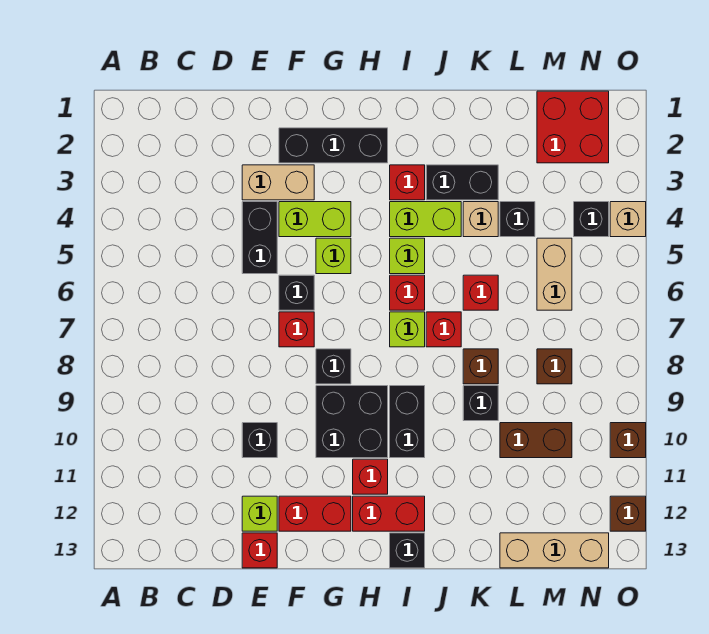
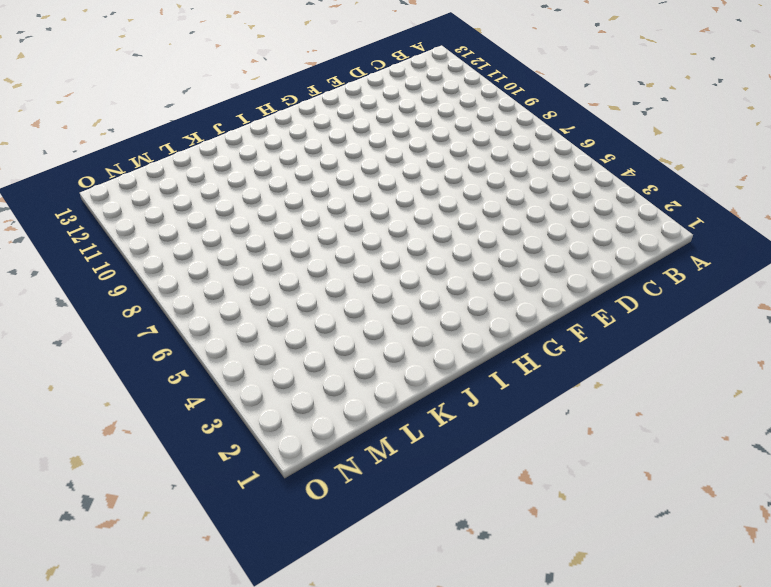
none -> tan 1x2 brick [242,165,314,200]
none -> black 1x2 brick [242,202,277,274]
none -> black 1x1 brick [242,423,277,458]
none -> lime 1x1 brick [242,496,277,531]

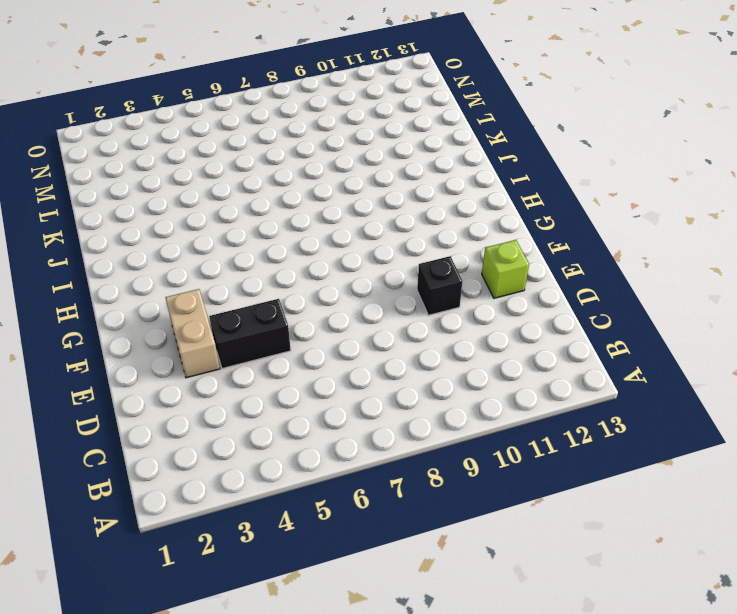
none -> red 1x1 brick [242,533,277,568]
none -> black 1x3 brick [279,128,388,163]
none -> lime 1x2 brick [279,202,351,237]
none -> black 1x1 brick [279,275,314,310]

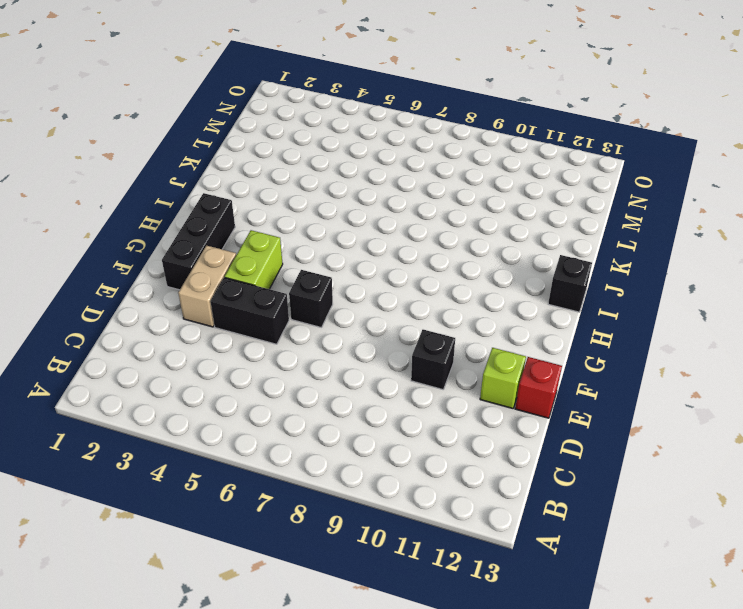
none -> red 1x1 brick [279,312,314,347]
none -> red 1x2 brick [279,496,351,531]
none -> lime 1x1 brick [316,238,351,274]
none -> black 1x1 brick [316,349,351,384]

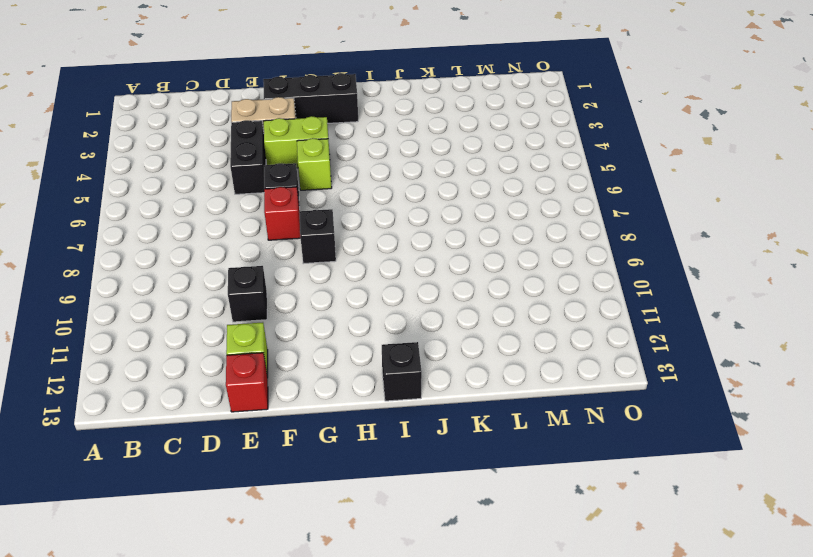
none -> red 1x2 brick [279,496,351,531]
none -> black 2x2 brick [316,386,388,458]
none -> red 1x1 brick [353,459,388,494]
none -> red 1x2 brick [353,496,425,531]

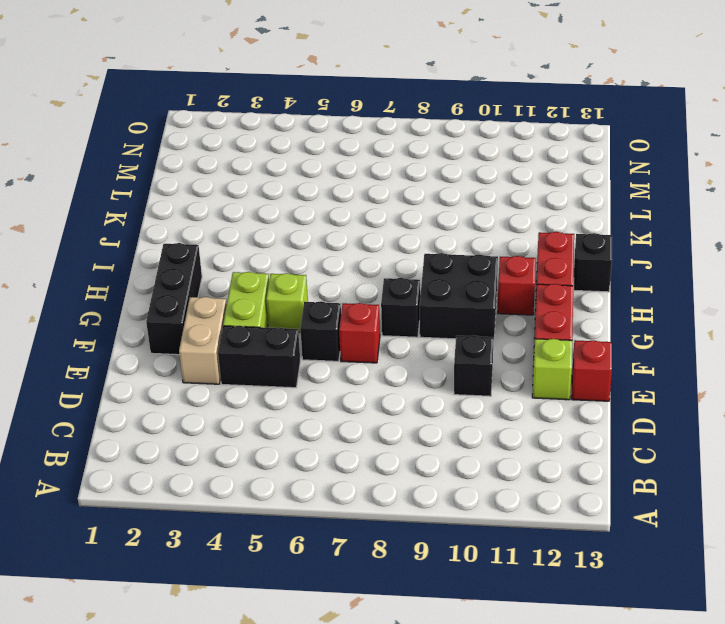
none -> red 1x1 brick [390,165,425,200]
none -> lime 1x2 brick [390,202,461,237]
none -> lime 1x1 brick [390,238,425,274]
none -> red 1x1 brick [390,275,425,310]

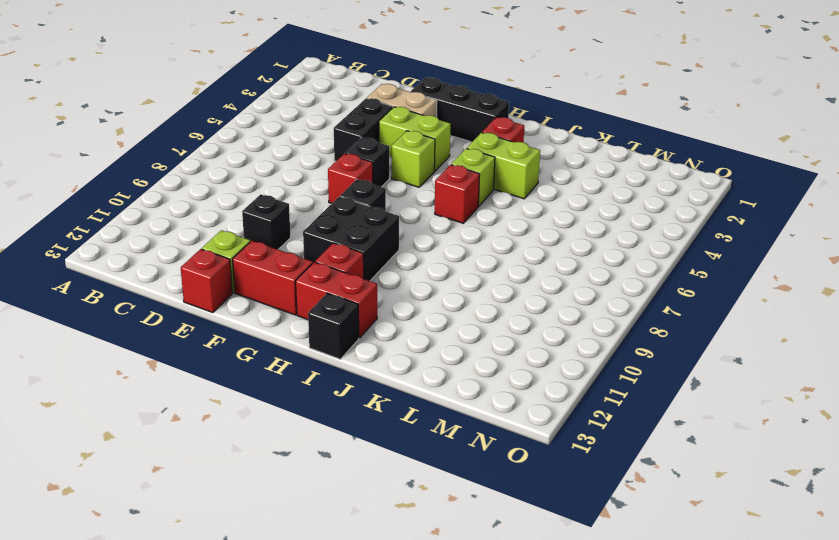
none -> lime 1x1 brick [390,312,425,347]
none -> black 1x2 brick [390,386,425,458]
none -> black 1x2 brick [426,165,498,200]
none -> red 1x1 brick [426,312,461,347]

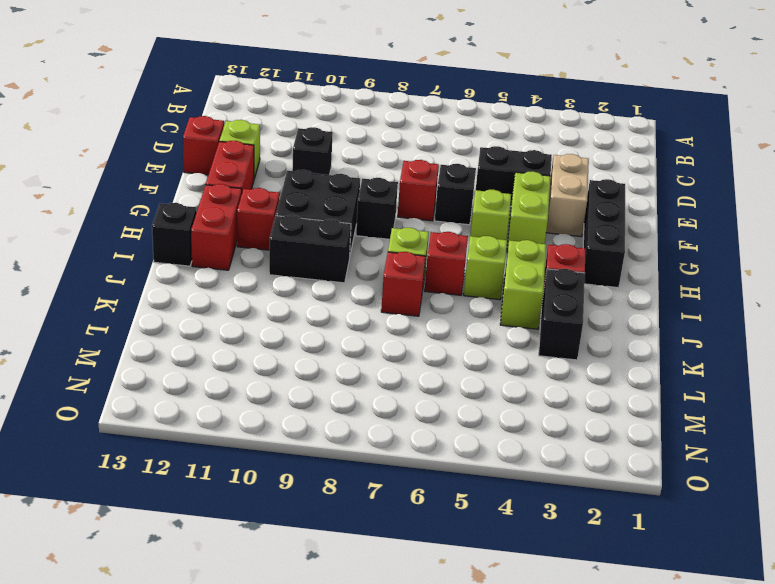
none -> tan 1x1 brick [463,202,498,237]
none -> red 1x1 brick [463,275,498,310]
none -> brown 1x1 brick [463,349,498,384]
none -> black 1x1 brick [463,386,498,421]

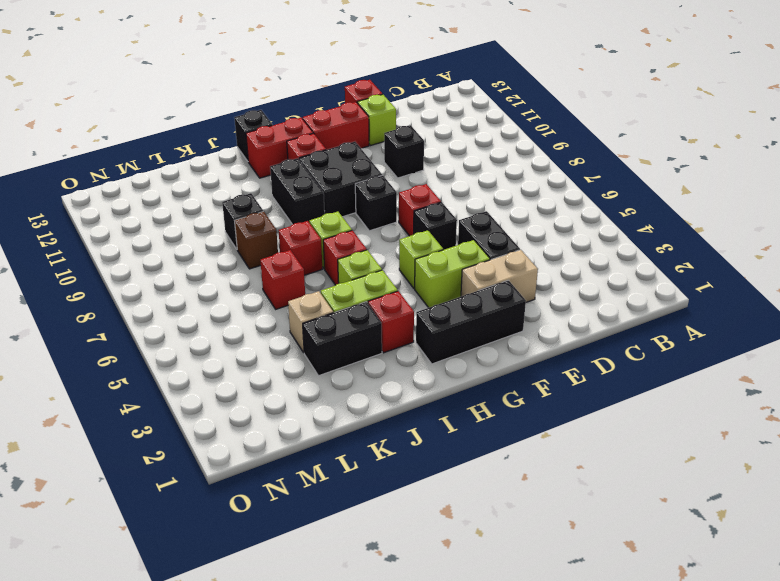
none -> black 1x1 brick [500,202,535,237]
none -> brown 1x2 brick [500,423,572,458]
none -> tan 1x3 brick [500,533,609,568]
none -> red 2x2 brick [537,91,609,163]

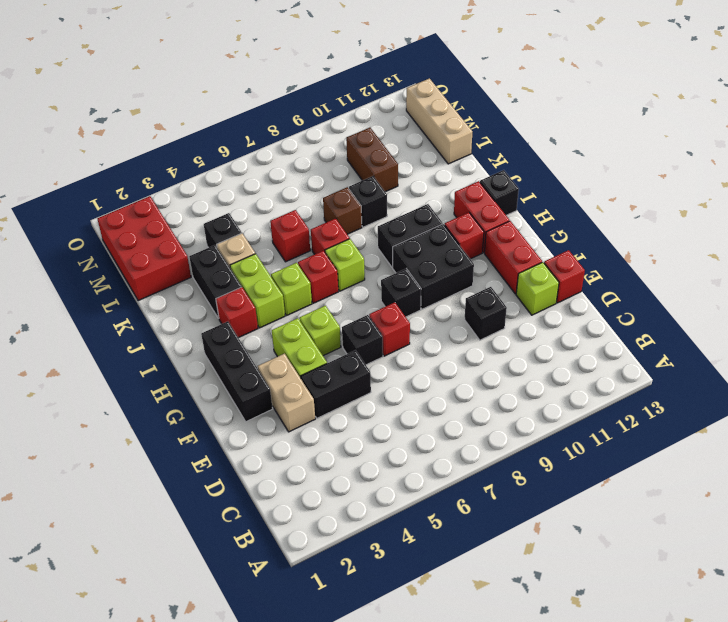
red 2x3 brick [97,196,191,301] -> red 2x2 brick [537,91,609,163]
none -> tan 1x2 brick [537,238,572,310]
none -> brown 1x1 brick [537,349,572,384]
none -> black 1x1 brick [574,202,609,237]
none -> tan 1x1 brick [610,202,646,237]

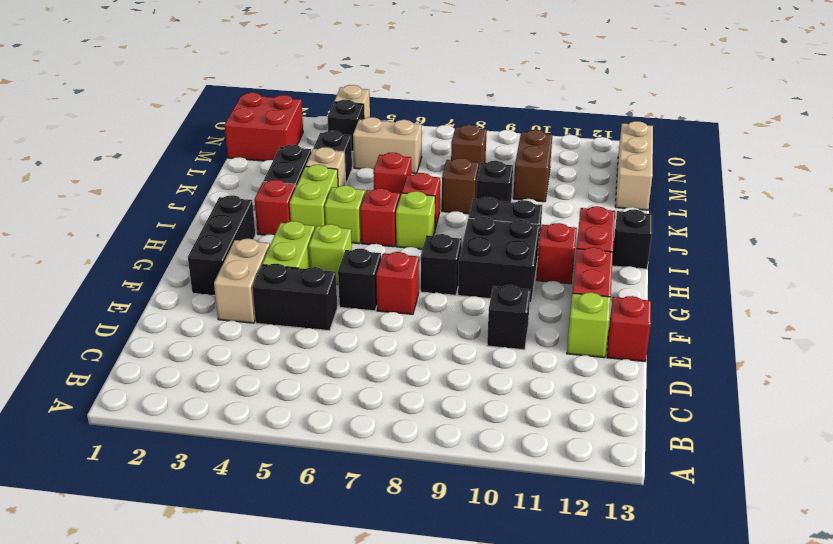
none -> brown 1x1 brick [610,423,646,458]
none -> brown 1x1 brick [610,496,646,531]

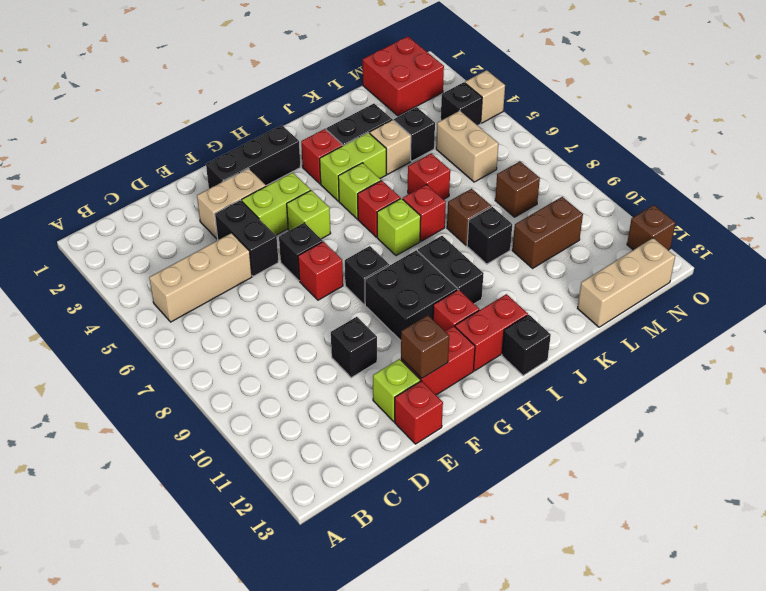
tan 1x3 brick [149,233,252,322] -> none
brown 1x1 brick [401,315,449,378] -> brown 1x1 brick moved to [610,423,646,458]

